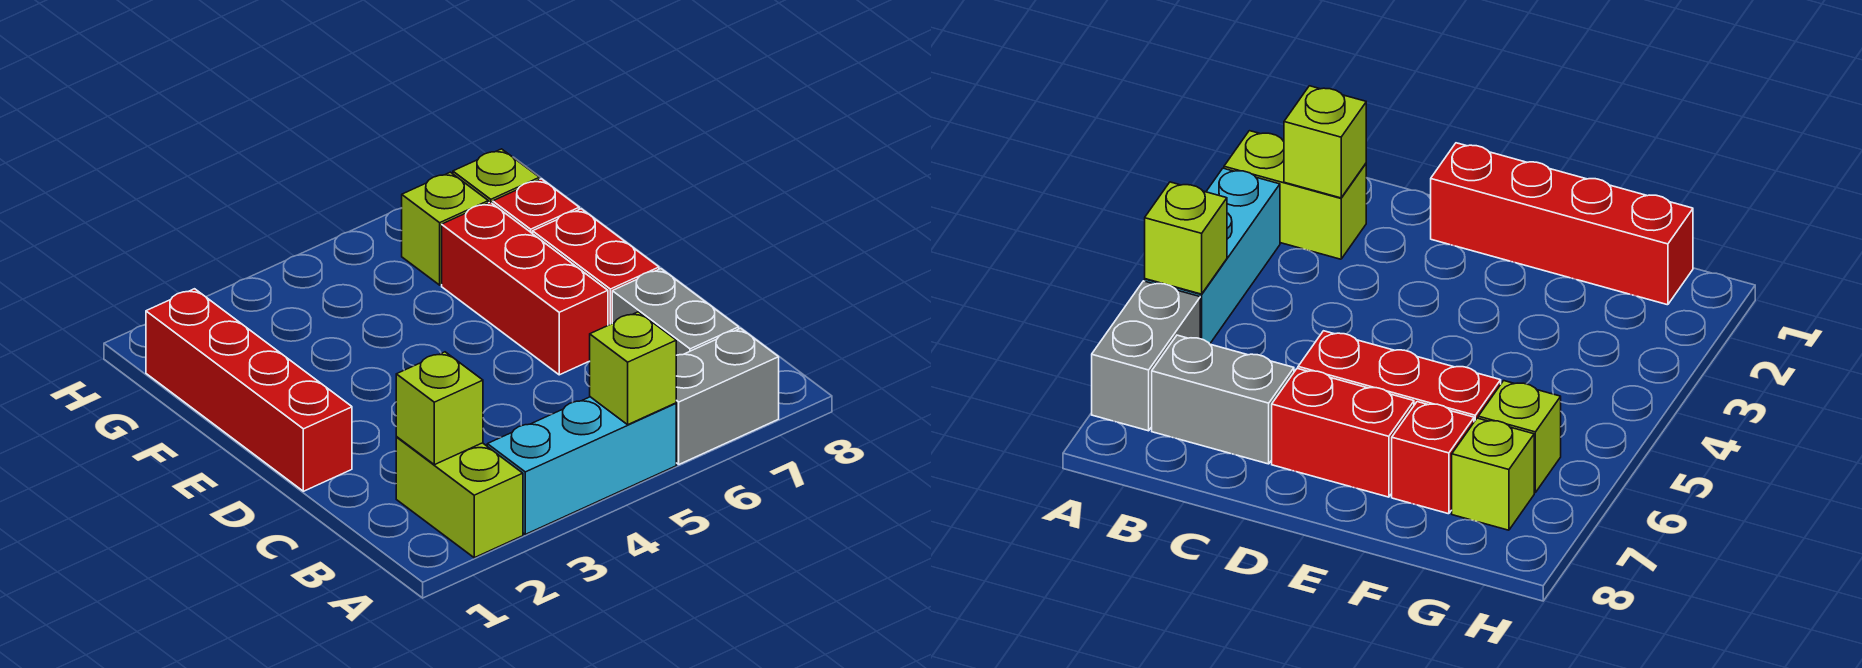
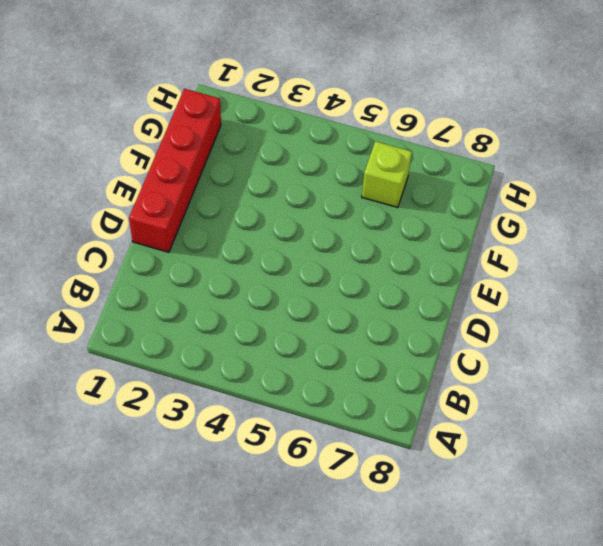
none -> lime 1x2 brick [396,437,523,558]
none -> cyan 1x3 brick [487,397,676,534]
none -> grey 1x2 brick [676,328,779,464]

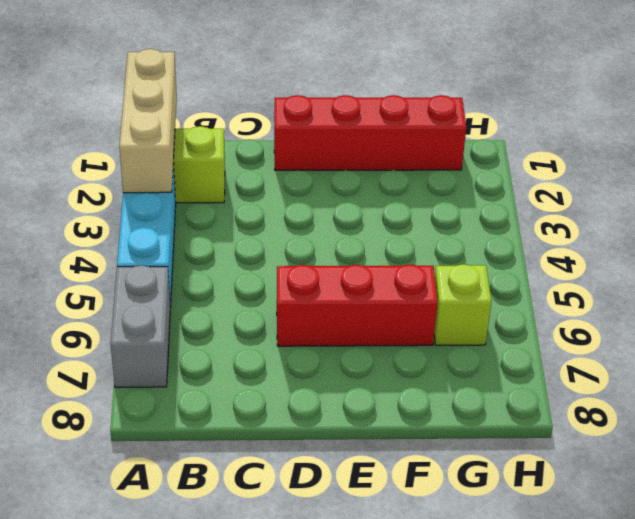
tan 1x3 brick [119,49,177,193] -> none
none -> grey 1x2 brick [612,269,739,355]
none -> red 1x2 brick [533,209,659,325]
none -> red 1x1 brick [493,179,579,234]

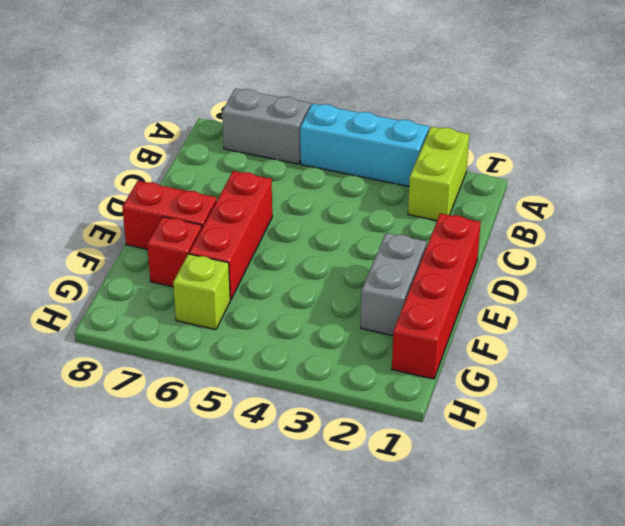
grey 1x2 brick [361,233,427,336] -> grey 1x2 brick moved to [612,269,739,355]
red 1x2 brick [122,181,217,249] -> red 1x2 brick turned to [533,209,659,325]
none -> lime 1x1 brick [453,149,540,204]
none -> lime 1x1 brick [590,312,676,425]
none -> lime 1x1 brick [396,352,483,465]

